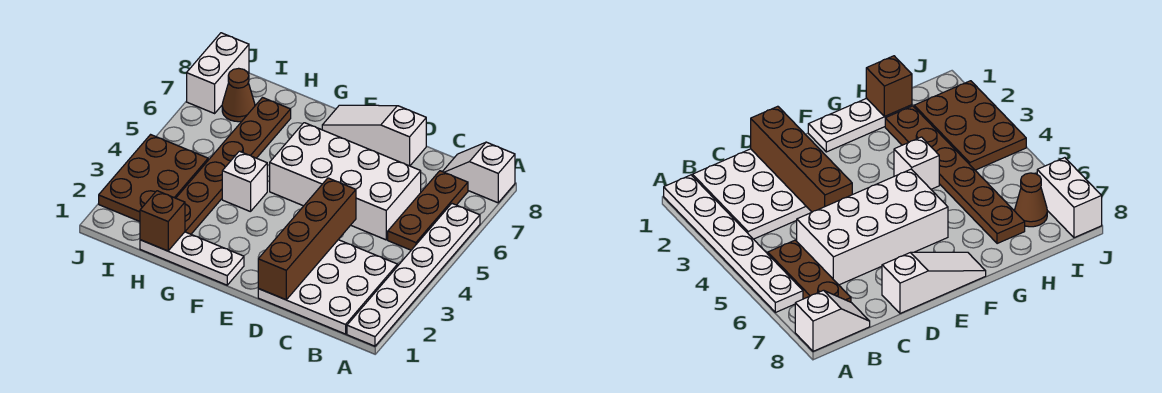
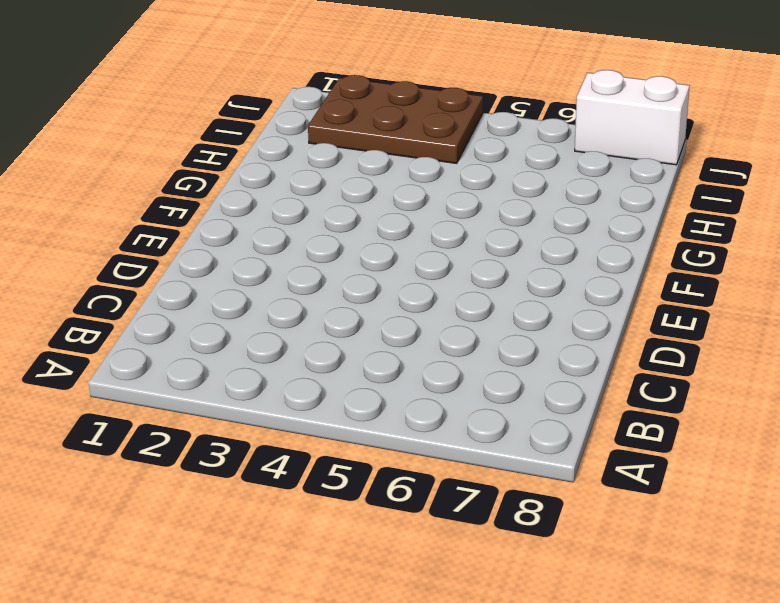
none -> white 1x6 plate [347,204,480,346]
none -> white 1x2 slope [443,142,515,203]
none -> white 3x3 plate [258,240,398,334]

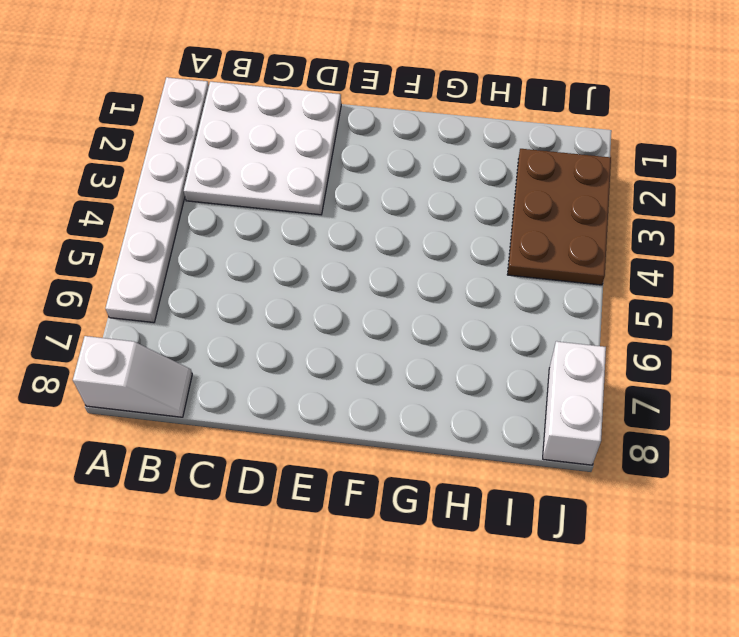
none -> brown 1x3 plate [388,171,468,250]
none -> white 2x4 brick [270,123,421,240]
none -> white 1x3 slope [322,105,426,166]

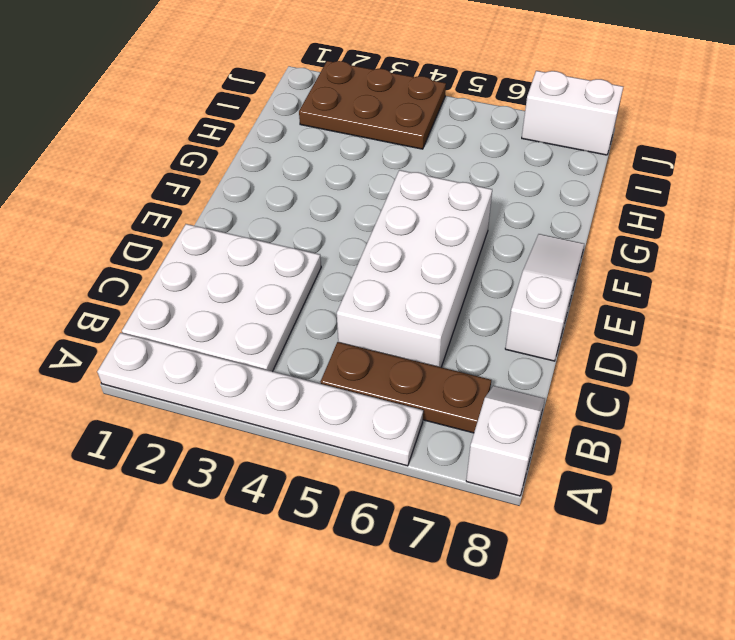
none -> white 1x3 plate [140,232,244,285]
none -> white 1x1 brick [222,151,267,212]
none -> brown 1x6 plate [176,98,291,234]

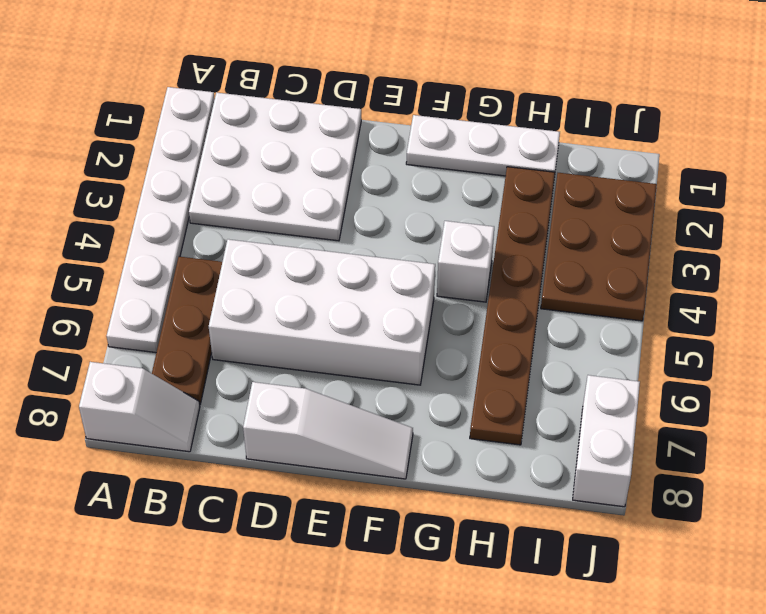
none -> brown 1x1 cone [222,68,255,122]
none -> brown 1x4 brick [258,178,356,300]
none -> brown 1x1 brick [140,191,185,251]

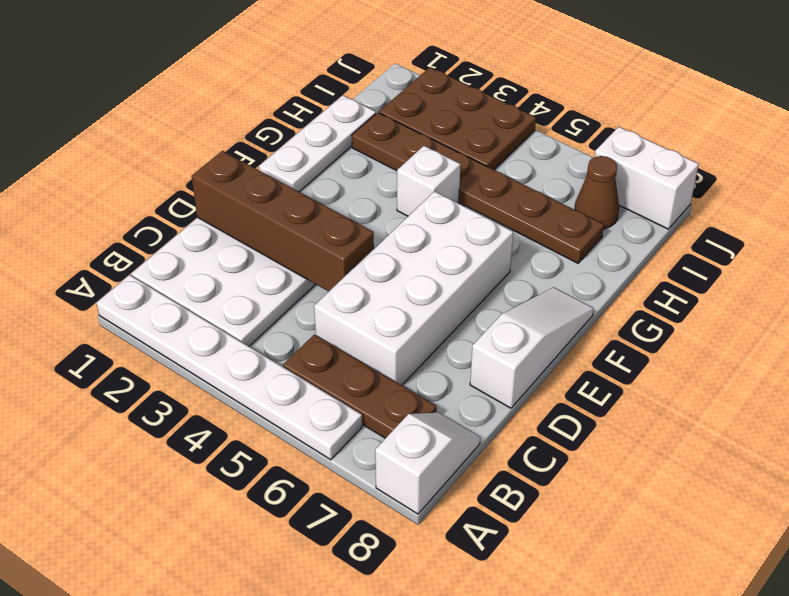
none -> brown 1x1 brick [140,191,185,251]

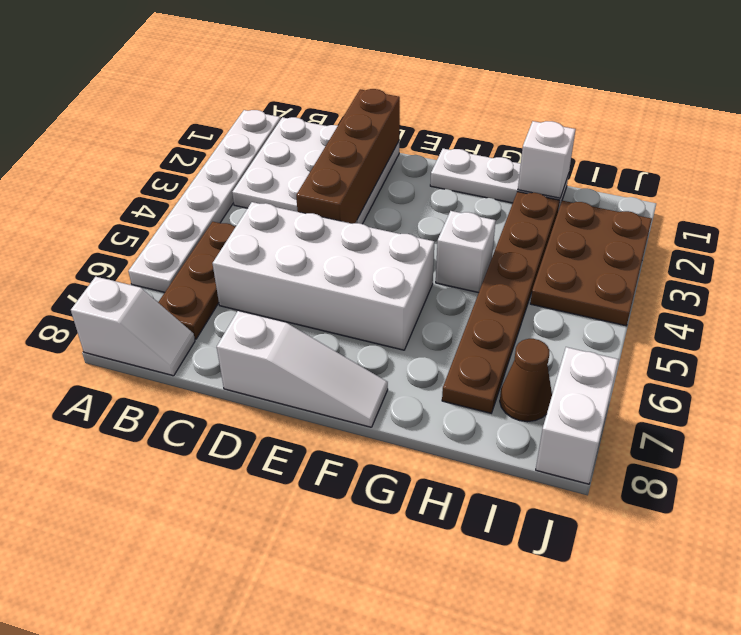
white 1x1 brick [518,121,576,198] -> brown 1x1 brick [140,191,185,251]

